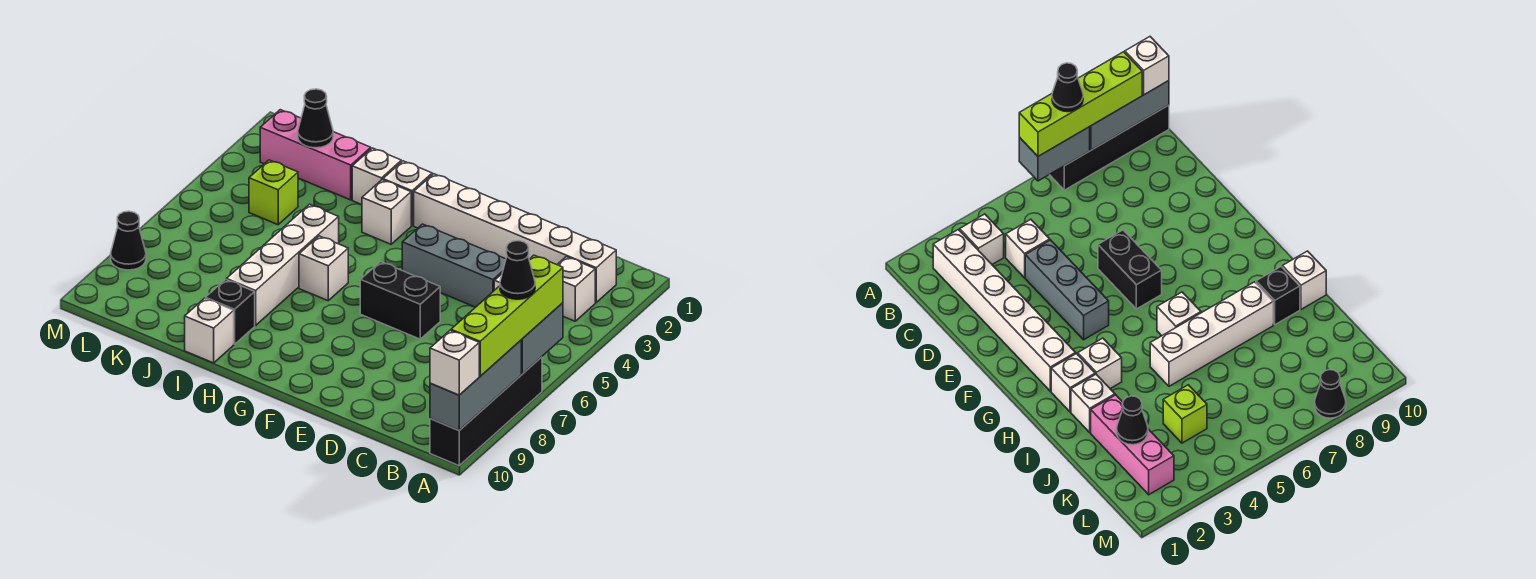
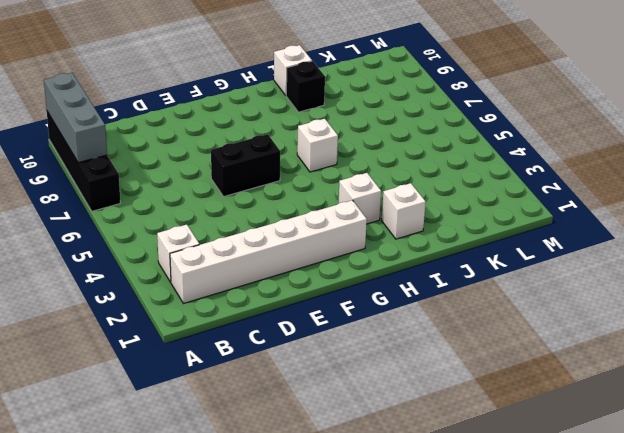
none -> white 1x1 brick [1006,219,1050,278]
none -> grey 1x3 brick [402,224,506,307]
none -> white 1x1 brick [383,161,432,226]

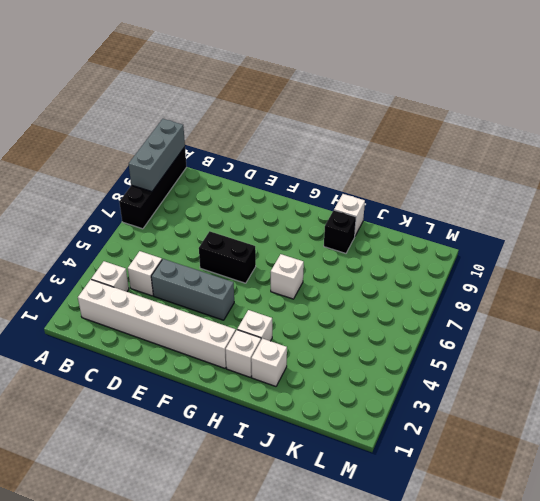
none -> white 1x4 brick [226,204,339,325]
none -> pink 1x3 brick [260,110,371,200]
none -> lime 1x1 brick [249,160,298,225]

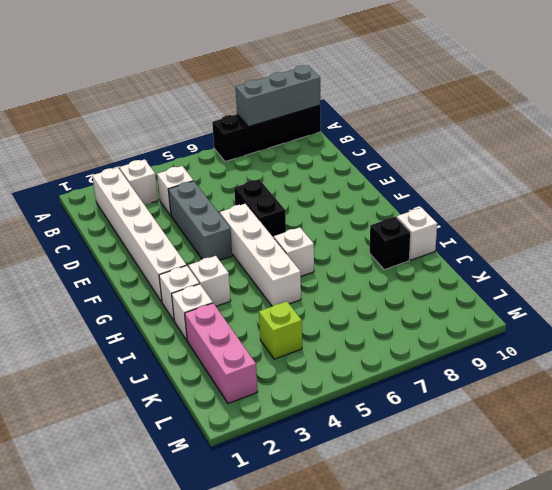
white 1x4 brick [220,204,301,306] -> white 1x4 brick turned to [226,204,339,325]
none -> black 1x1 cone [111,211,146,270]
none -> grey 1x2 brick [521,303,563,374]
none -> black 1x1 cone [298,89,333,148]

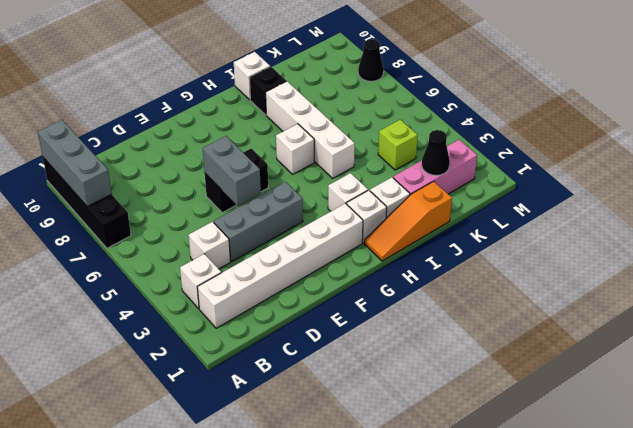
grey 1x2 brick [203,136,261,206] -> grey 1x2 brick moved to [521,303,563,374]
orange 1x3 slope [364,181,452,261] -> none
none -> lime 1x4 brick [451,255,563,376]
none -> white 1x1 brick [430,330,479,395]
none -> black 1x1 cone [500,241,535,299]

